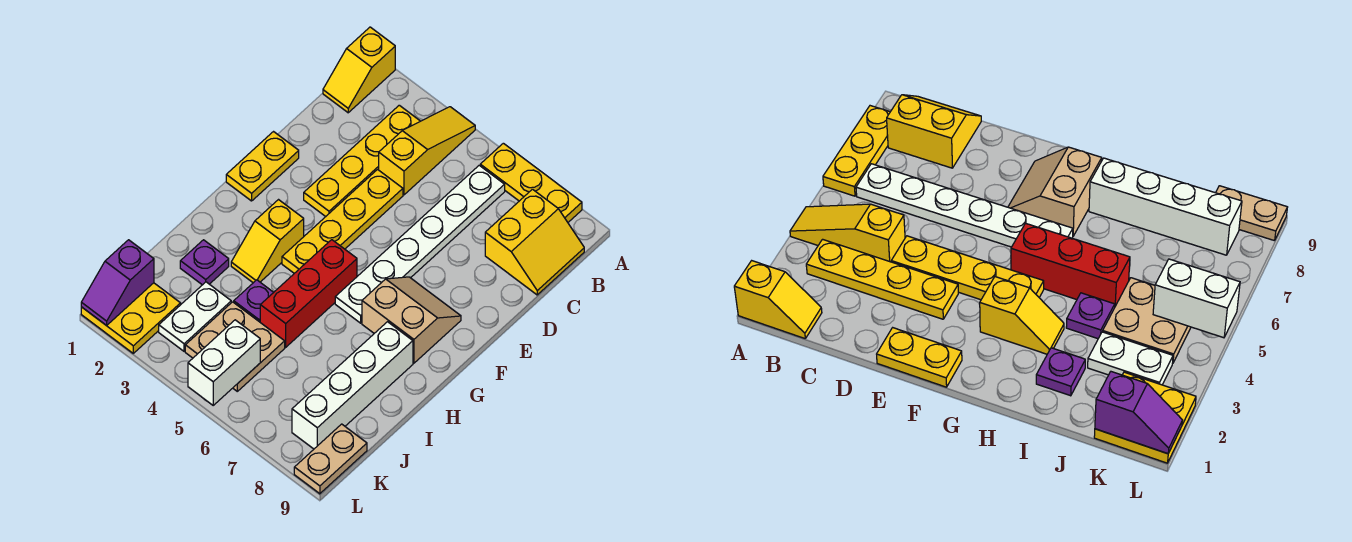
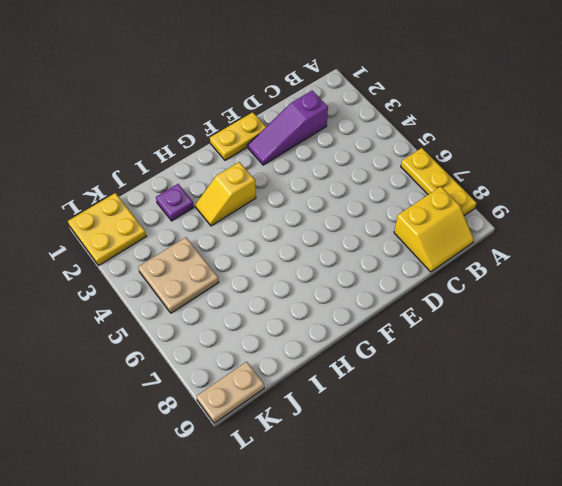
purple 1x3 slope [248,91,328,165] -> none
none -> yellow 1x2 slope [323,27,395,113]
none -> yellow 1x3 slope [379,107,475,195]
none -> yellow 1x4 plate [304,105,420,217]

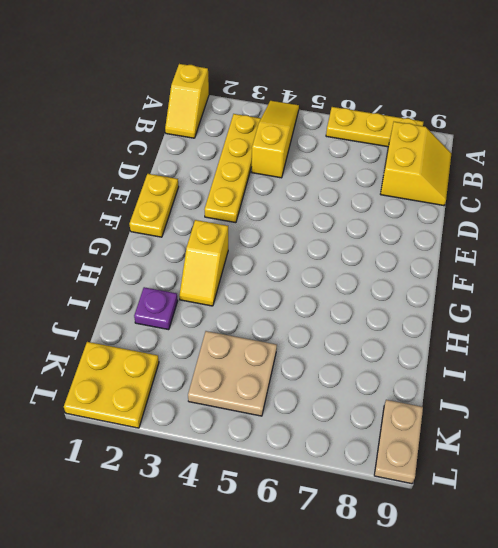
none -> white 1x6 plate [335,165,505,323]
none -> yellow 1x4 plate [282,170,403,273]
none -> tan 2x2 slope [362,277,461,363]

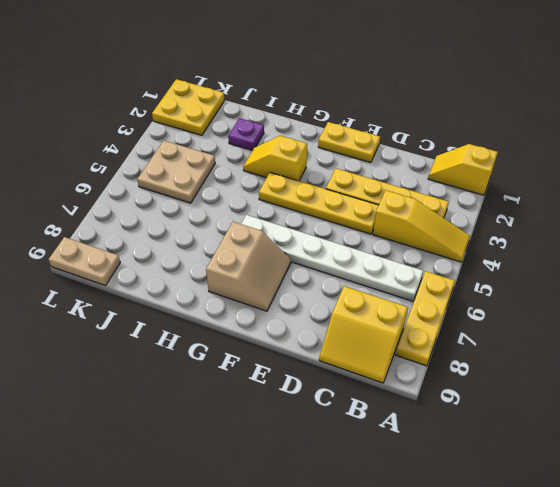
none -> red 1x3 brick [260,240,357,347]
none -> white 1x4 brick [292,322,413,449]
none -> purple 1x1 plate [234,280,274,322]

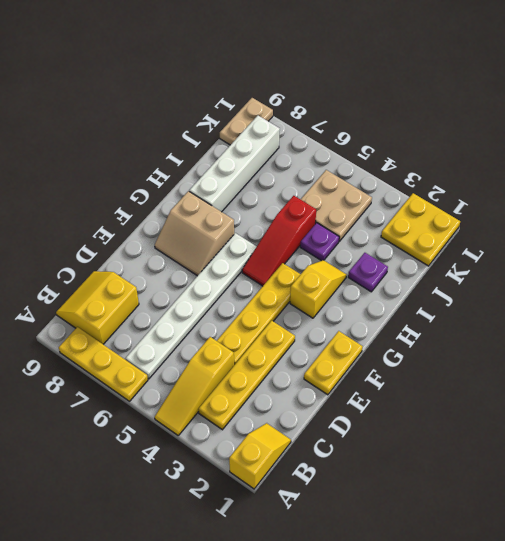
red 1x3 slope [242,196,316,286] -> red 1x3 brick [260,240,357,347]
none -> white 1x2 plate [159,282,231,351]
none -> purple 1x2 slope [81,240,154,326]
none -> white 1x2 brick [188,320,260,405]

